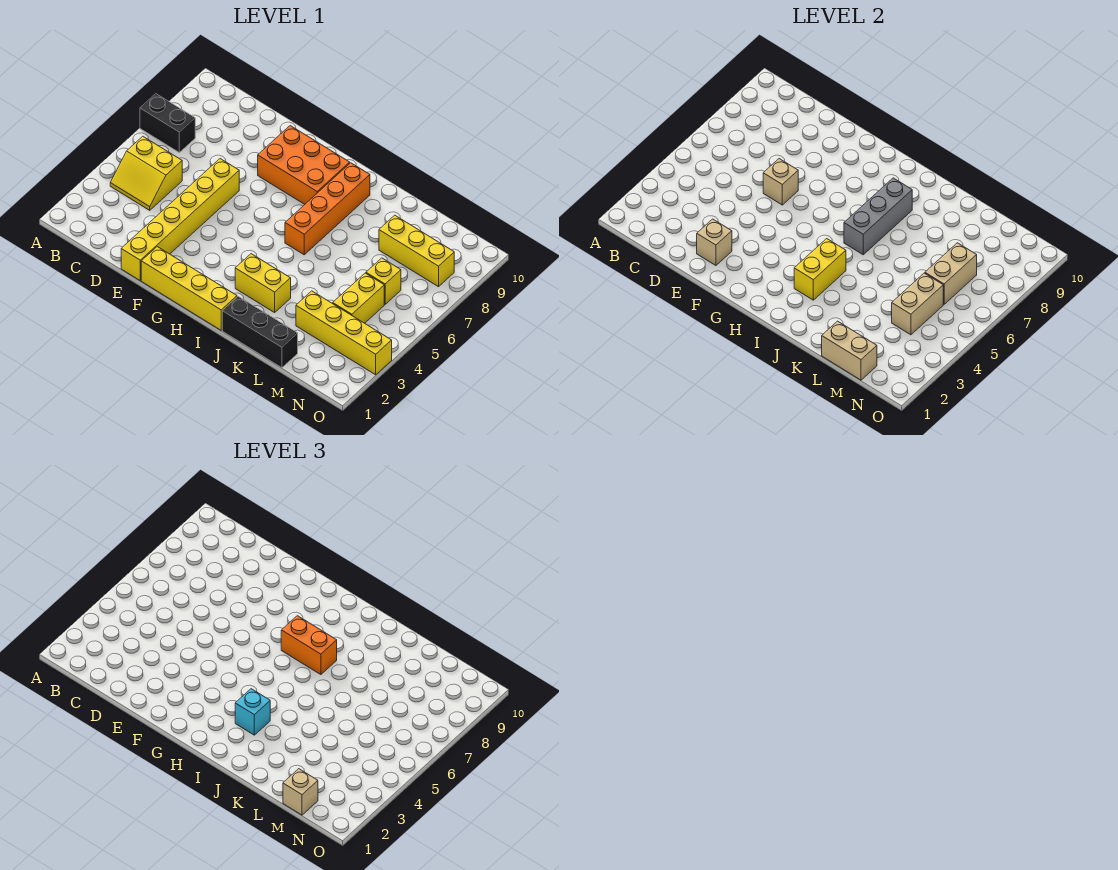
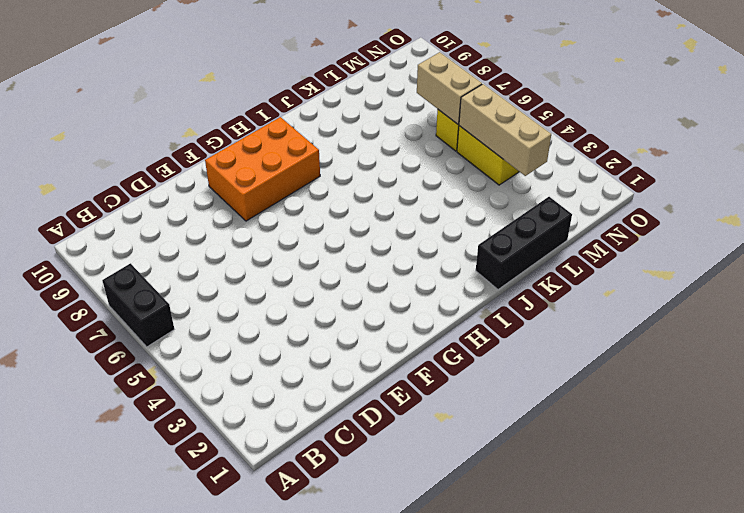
black 1x2 brick [102,263,174,347] -> black 1x2 brick turned to [140,94,195,152]
tan 1x3 brick [459,84,551,176] -> tan 1x2 brick [892,273,943,335]
none -> yellow 2x2 slope [110,136,182,210]
none -> yellow 1x6 brick [121,159,239,281]
none -> yellow 1x4 brick [141,247,237,330]

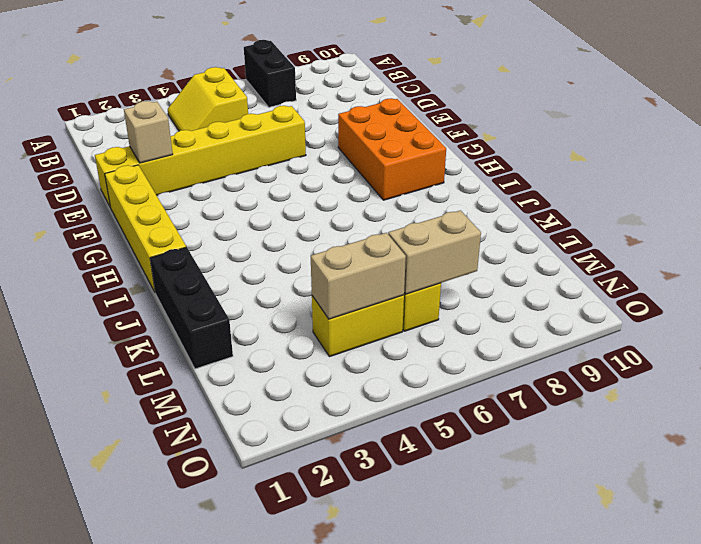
none -> yellow 1x2 brick [235,254,291,312]
none -> orange 1x4 brick [285,163,370,255]
none -> yellow 1x4 brick [296,291,392,375]

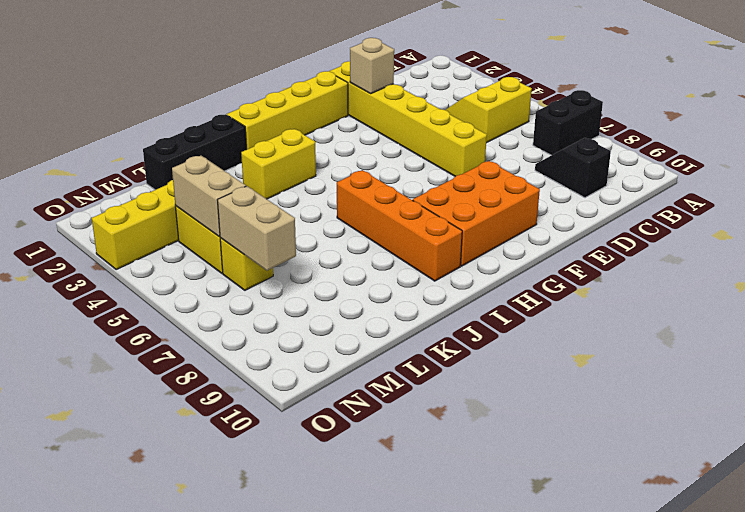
black 1x2 slope [535,138,611,198] -> none
none -> yellow 1x3 brick [379,215,454,287]
none -> tan 1x1 brick [763,159,798,205]
none -> yellow 1x2 brick [794,239,846,300]

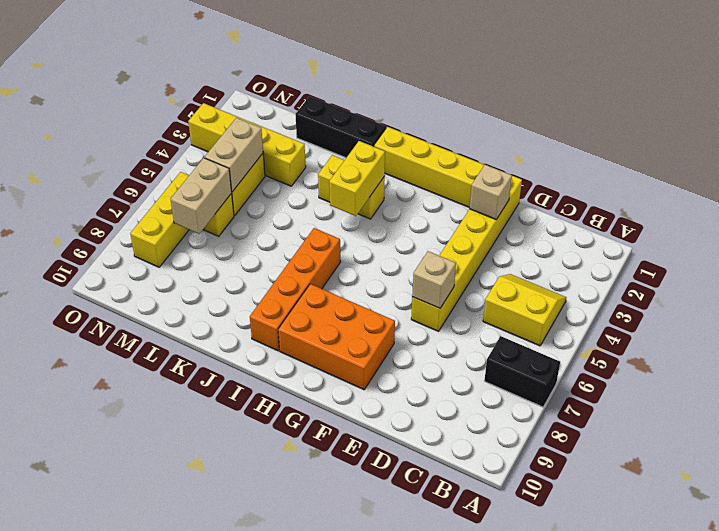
yellow 1x3 brick [130,172,189,267] -> yellow 1x3 brick turned to [379,215,454,287]
none -> grey 1x3 brick [844,178,912,255]
none -> tan 1x2 brick [822,321,877,380]
none -> orange 1x2 brick [281,616,337,675]

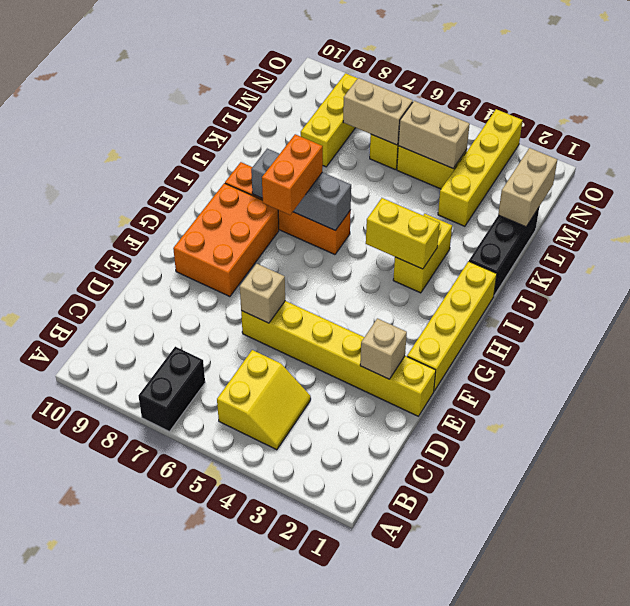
none -> cyan 1x1 brick [235,689,270,735]
none -> tan 1x1 brick [283,769,318,815]

